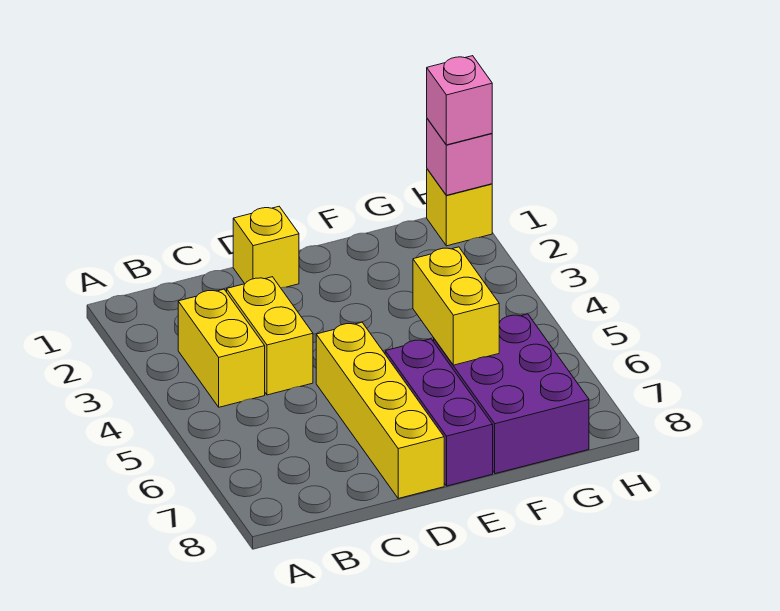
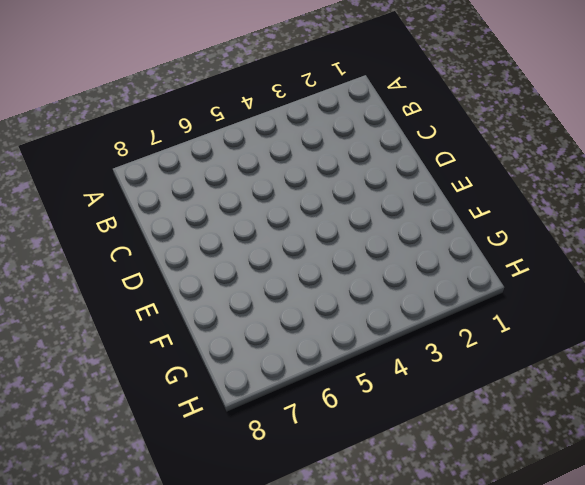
none -> yellow 1x2 brick [178,289,265,407]
none -> yellow 1x2 brick [227,277,313,395]

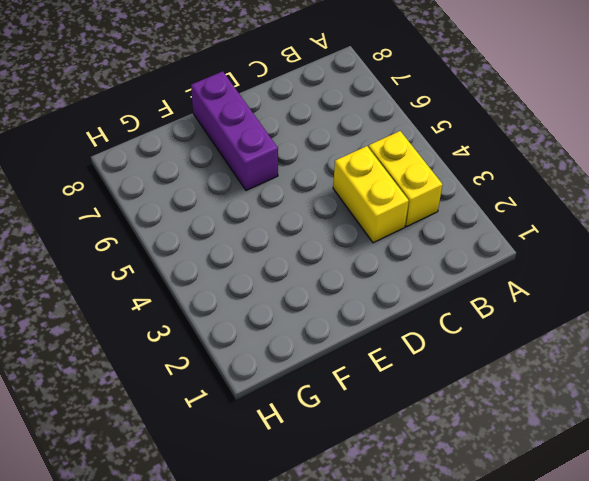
none -> yellow 1x1 brick [233,207,299,288]
none -> yellow 1x4 brick [316,322,444,498]

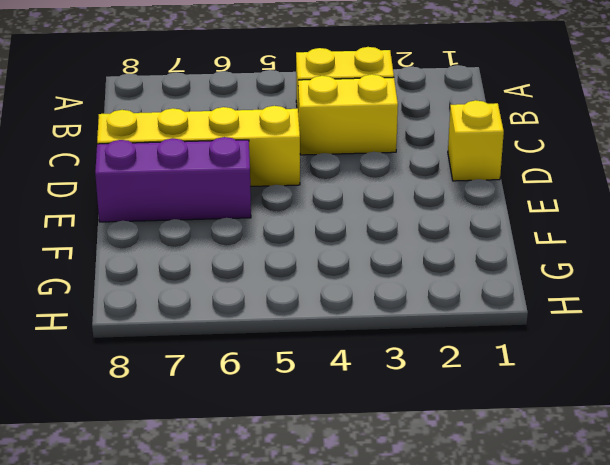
none -> purple 2x3 brick [434,314,589,474]
none -> yellow 1x1 brick [427,169,492,246]

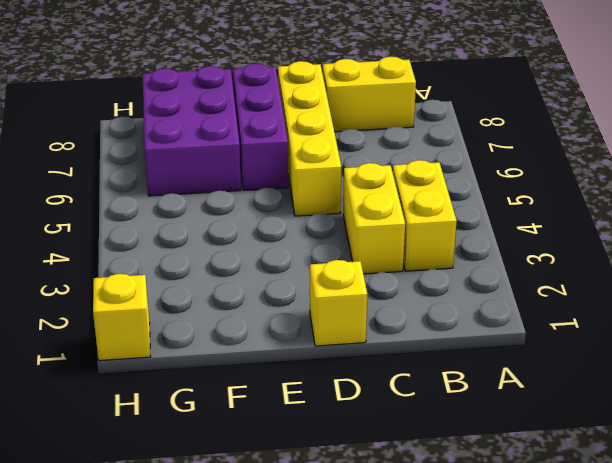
yellow 1x2 brick [323,57,416,132] -> yellow 1x2 brick turned to [413,247,499,365]
none -> pink 1x1 brick [427,119,492,195]
none -> pink 1x1 brick [427,56,492,145]

